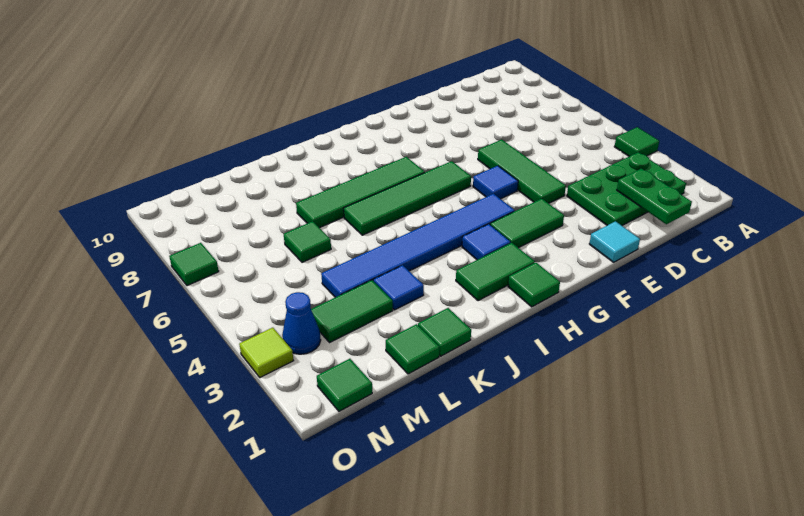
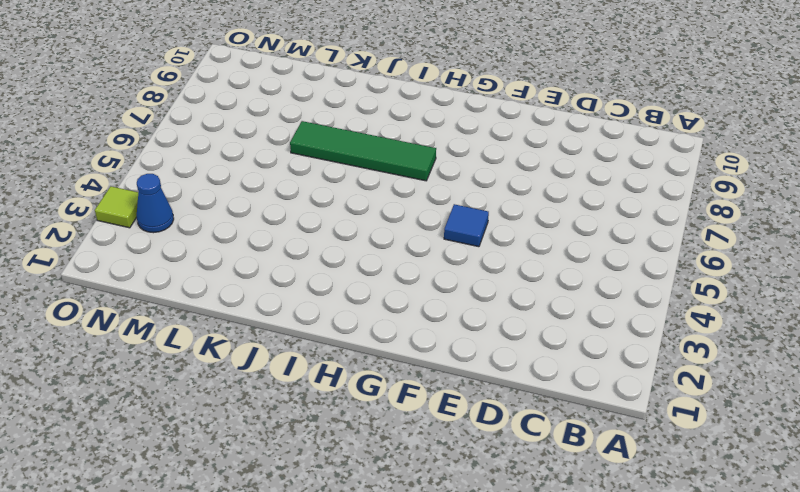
none -> green 1x1 tile [614,127,659,156]
none -> green 2x3 plate [567,152,686,225]
none -> cyan 1x1 tile [589,221,640,262]

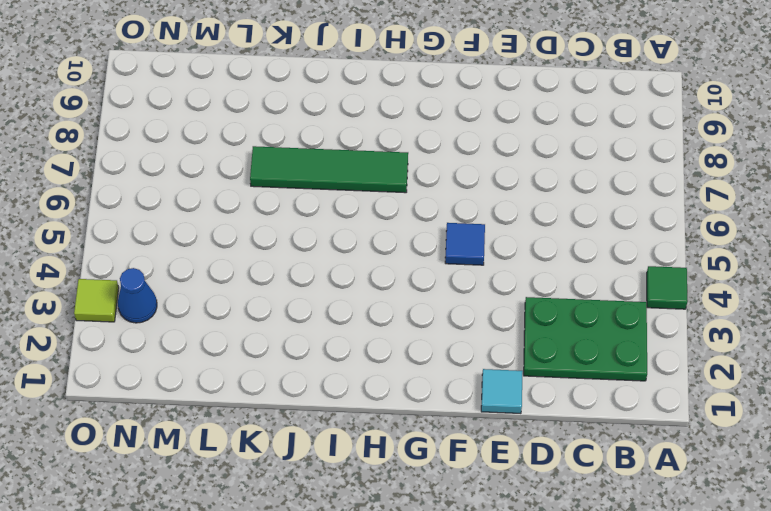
none -> green 1x3 tile [478,140,566,203]
none -> green 1x2 tile [490,199,564,248]
none -> blue 1x6 tile [321,194,515,297]

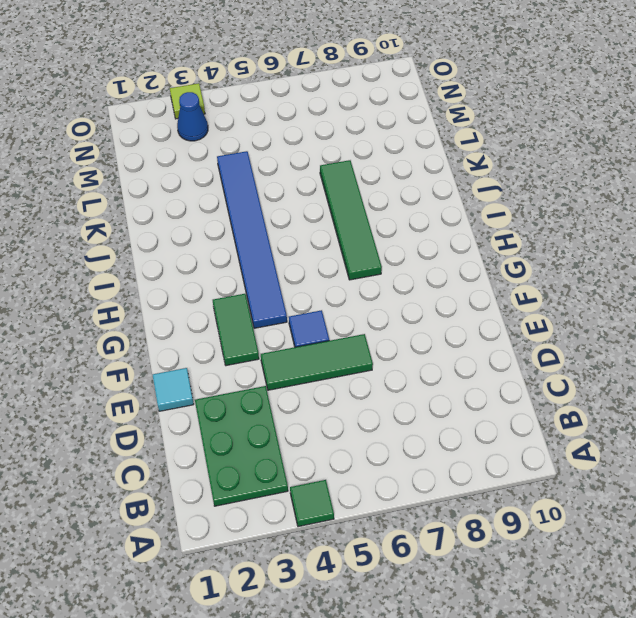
none -> green 1x4 tile [344,161,471,235]
none -> green 1x1 tile [508,263,560,307]
none -> green 1x2 tile [456,243,535,301]

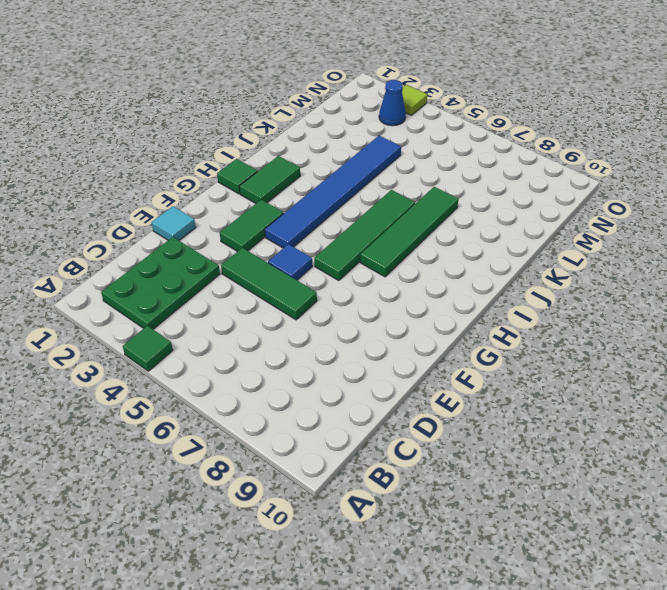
none -> blue 1x1 tile [462,224,511,260]
none -> green 1x1 tile [418,308,471,356]
none -> blue 1x1 tile [373,265,424,310]

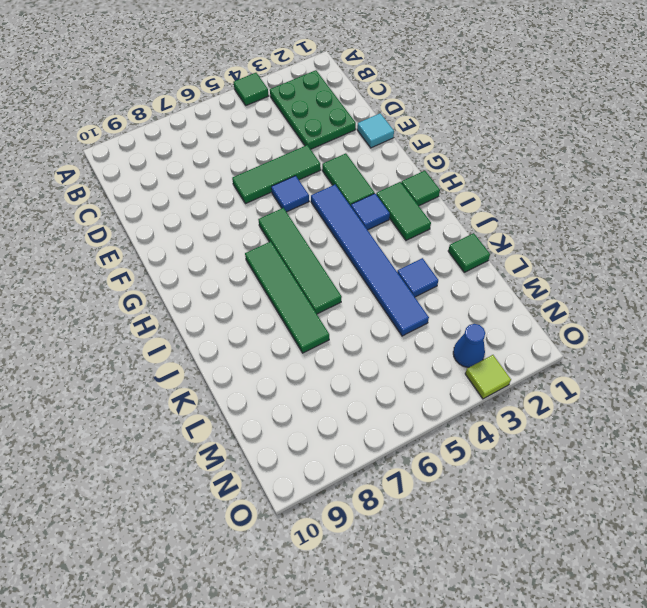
none -> green 1x1 tile [386,324,439,374]
none -> green 1x2 tile [311,280,393,343]
none -> green 1x1 tile [284,221,331,262]

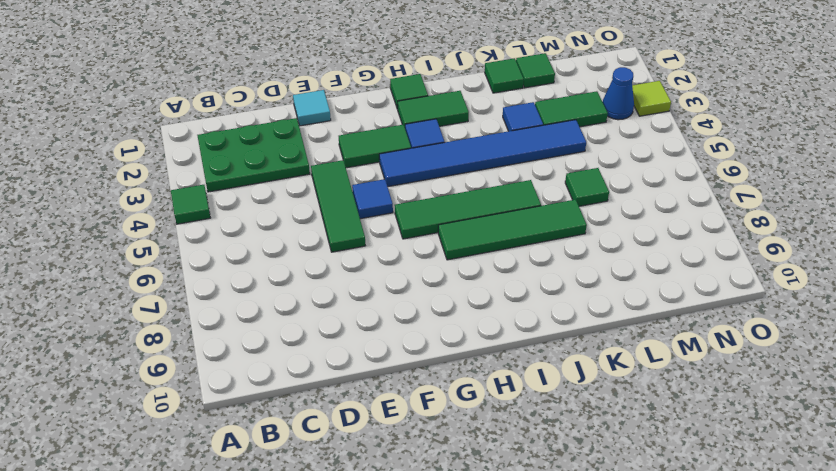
none -> green 1x1 tile [317,359,372,411]
none -> green 1x1 tile [169,243,219,286]
none -> green 1x2 plate [617,169,692,224]

